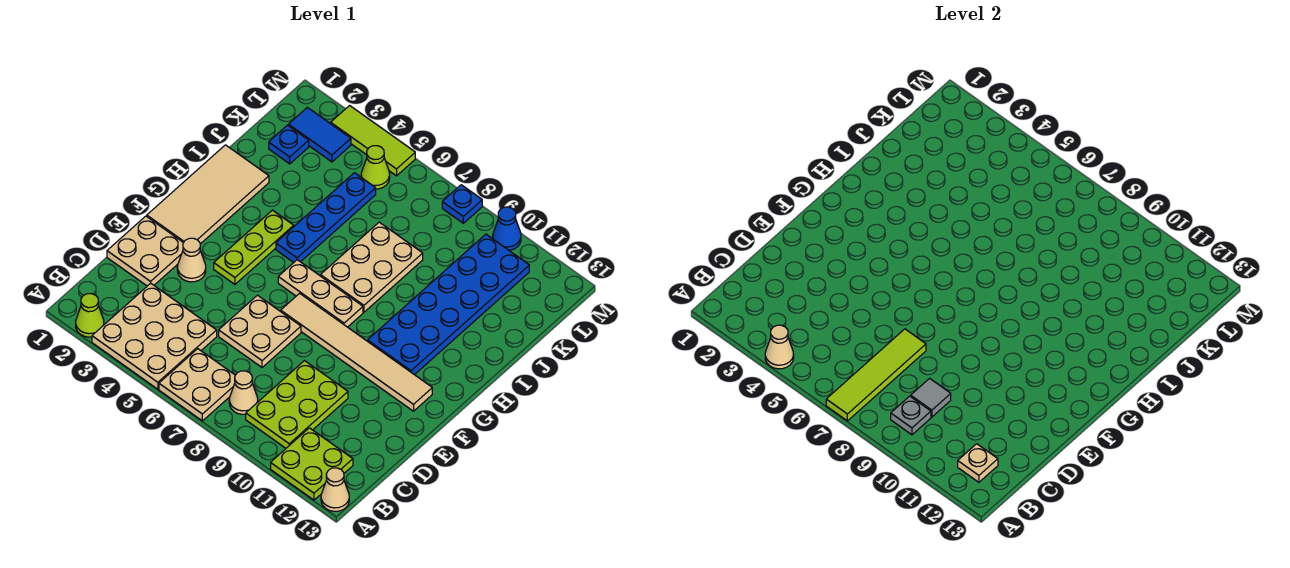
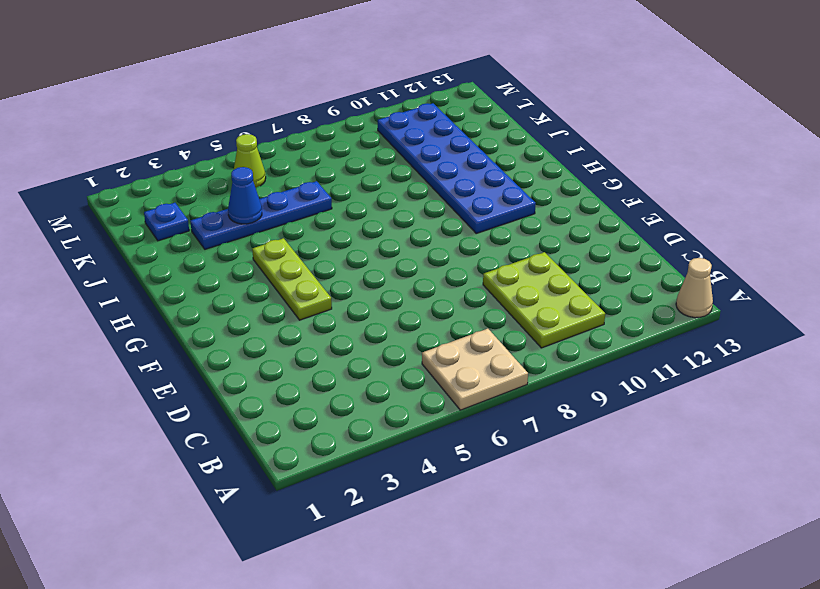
blue 1x4 plate [190,181,332,249] -> blue 1x4 plate turned to [276,173,376,262]
blue 1x1 cone [228,167,262,224] -> blue 1x1 cone moved to [493,207,521,250]
none -> lime 1x1 cone [76,294,104,337]
none -> tan 3x3 plate [92,283,217,389]
none -> lime 2x2 plate [271,428,353,500]

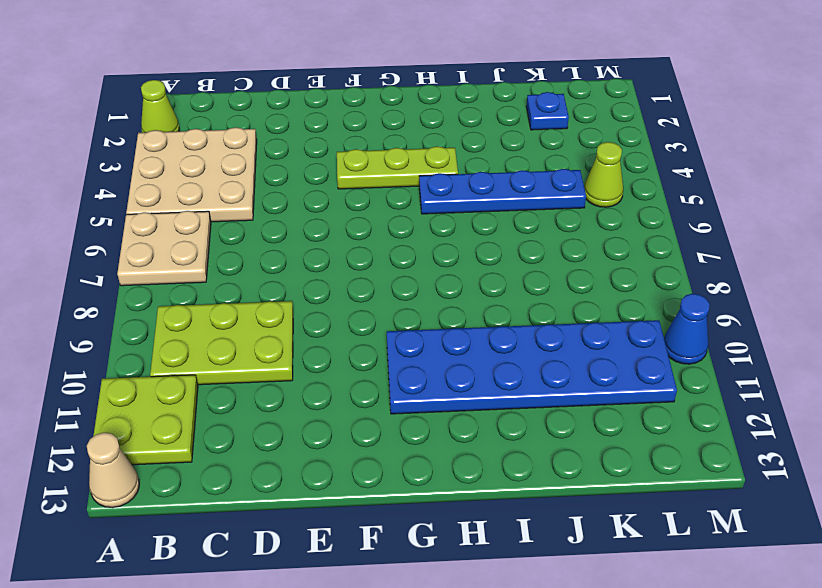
none -> tan 1x1 cone [229,371,258,414]
none -> tan 2x2 plate [107,216,183,286]
none -> tan 2x2 plate [219,295,301,367]

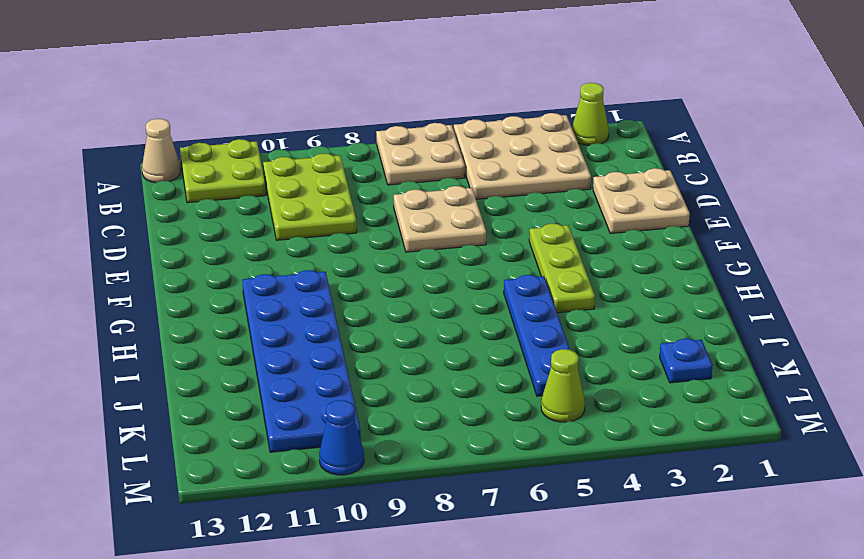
none -> tan 1x1 cone [229,371,258,414]
none -> tan 1x1 cone [177,238,206,282]
none -> tan 2x4 tile [147,145,269,244]

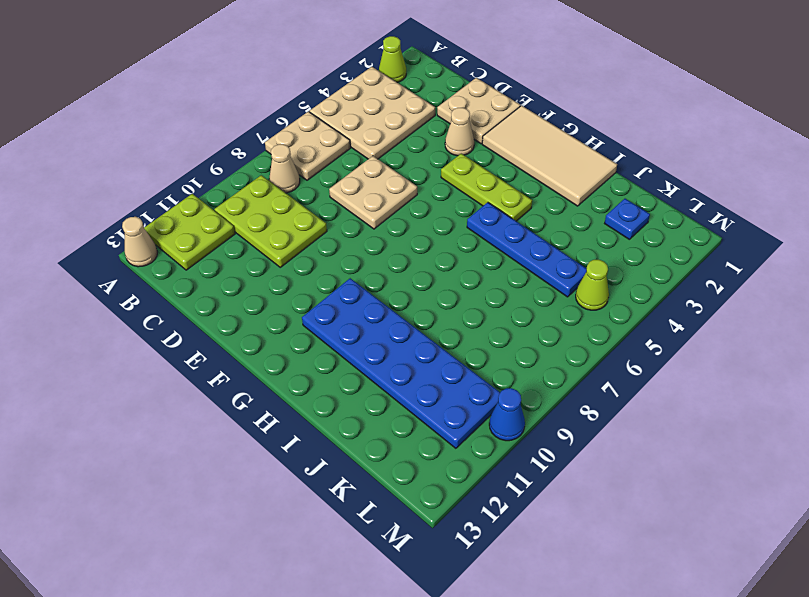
none -> tan 1x6 tile [281,293,432,411]
none -> tan 1x3 plate [278,260,363,327]
none -> tan 2x3 plate [320,222,423,312]

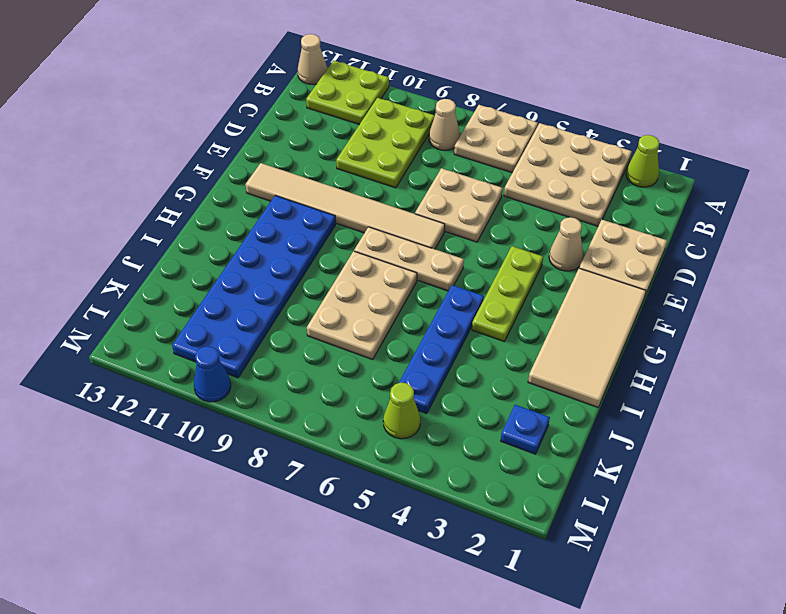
none -> blue 1x2 tile [288,107,351,162]
none -> lime 1x3 tile [331,106,415,176]
none -> blue 1x1 plate [442,185,482,223]

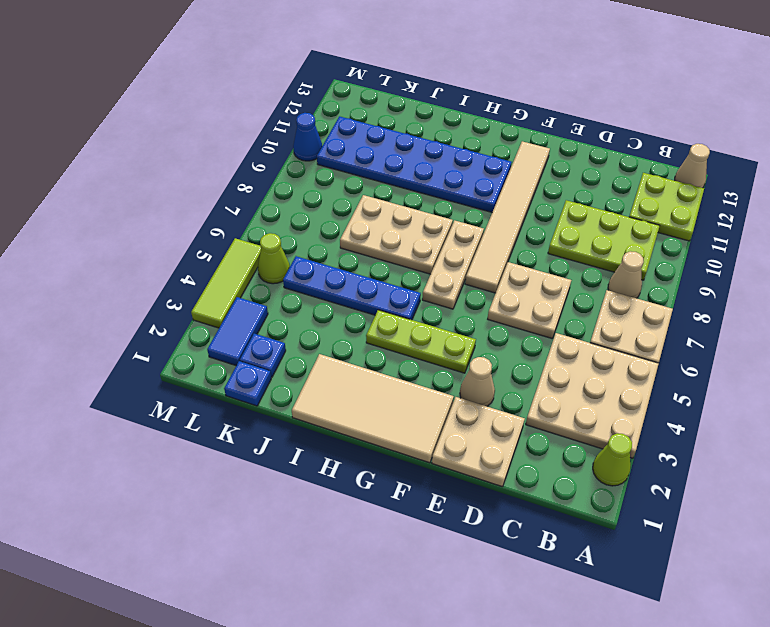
blue 1x1 plate [224,361,271,406] -> blue 1x1 plate moved to [442,185,482,223]
none -> tan 1x1 cone [765,325,794,369]
none -> lime 1x4 tile [826,329,926,421]
none -> grey 1x1 plate [891,396,931,435]

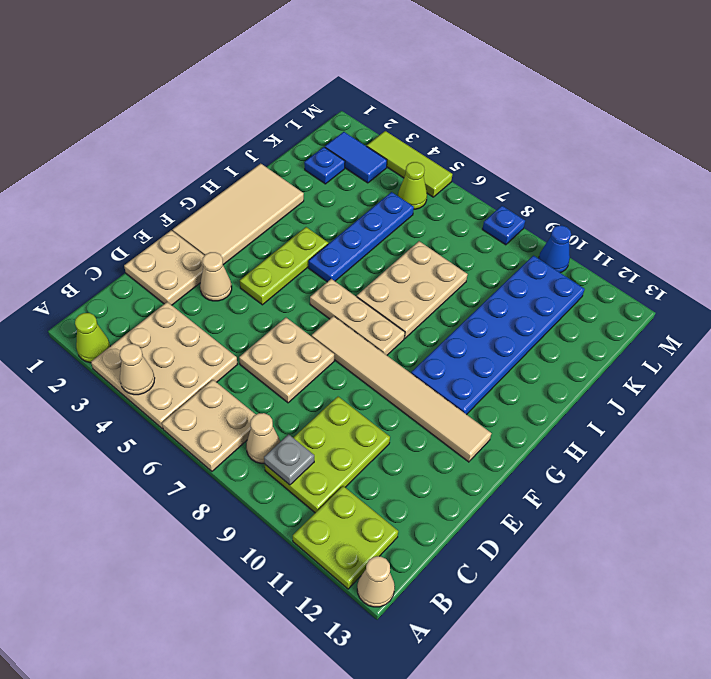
none -> lime 1x4 tile [826,329,926,421]
none -> tan 1x1 plate [958,444,998,482]
none -> grey 1x1 tile [911,378,951,417]

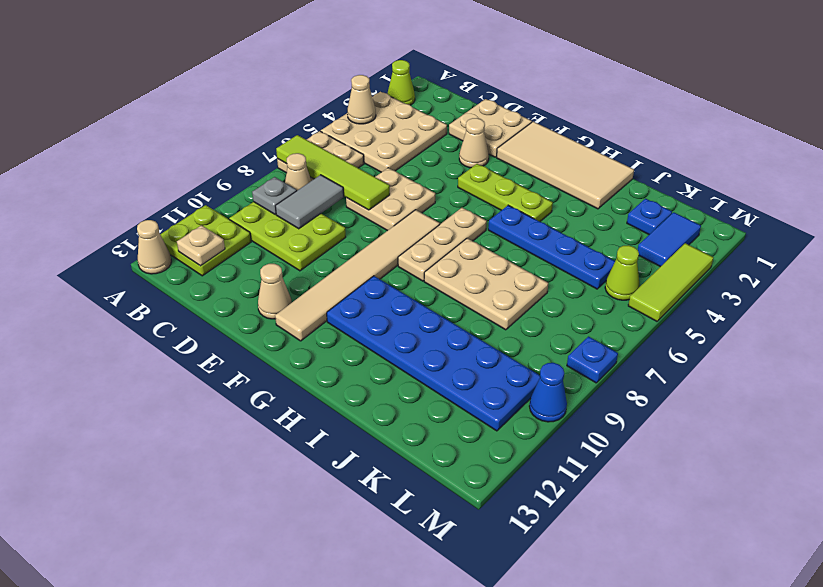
grey 1x2 tile [275,175,344,229] -> grey 1x1 tile [911,378,951,417]
tan 1x1 cone [258,264,292,319] -> none

